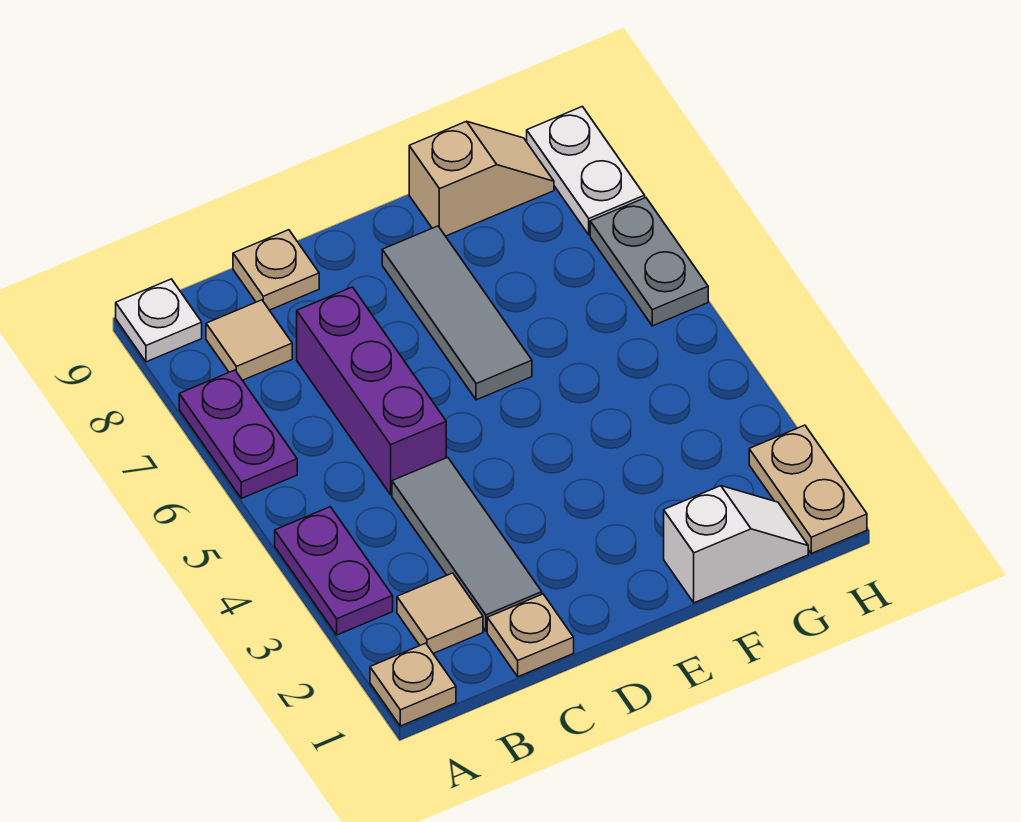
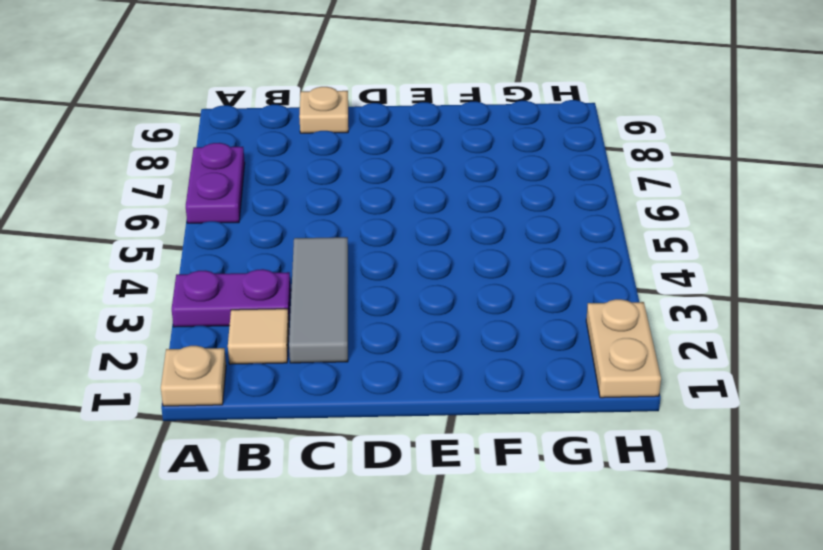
purple 1x2 plate [172,269,291,327] -> purple 1x2 plate turned to [275,507,393,635]
none -> white 1x1 plate [116,279,202,362]
none -> tan 1x1 tile [206,300,292,380]
none -> tan 1x1 plate [487,594,574,677]

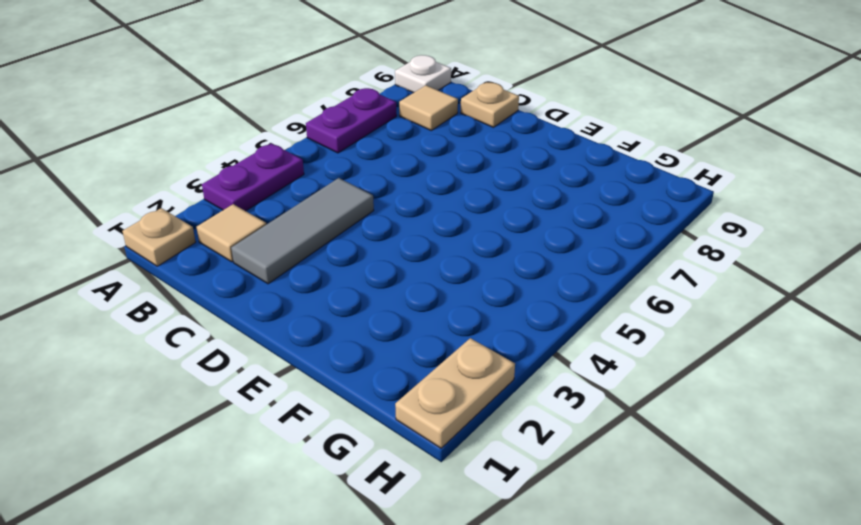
none -> tan 1x1 plate [487,594,574,677]
none -> purple 1x3 brick [297,287,446,495]
none -> grey 1x3 tile [382,226,532,400]

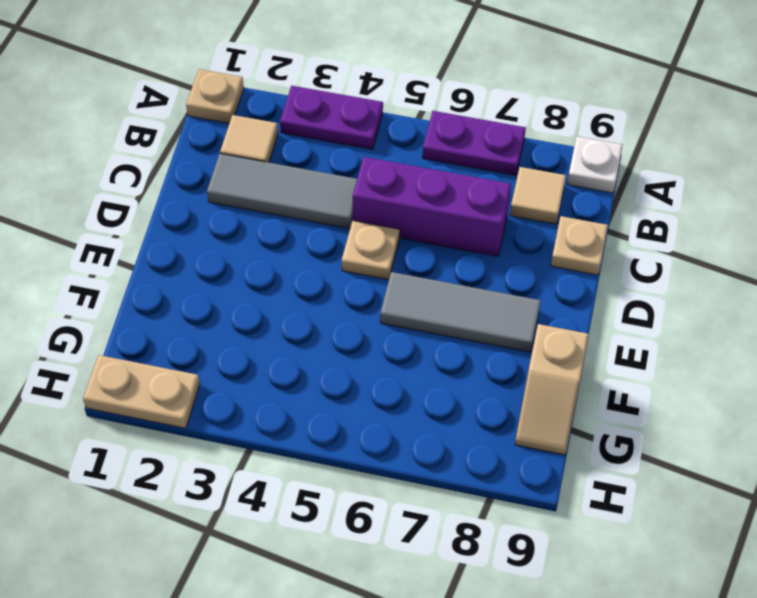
tan 1x1 plate [341,221,399,280] -> tan 1x1 plate moved to [487,594,574,677]
none -> white 1x2 slope [664,486,808,603]
none -> grey 1x2 plate [590,198,708,326]
none -> white 1x2 plate [527,107,645,235]

